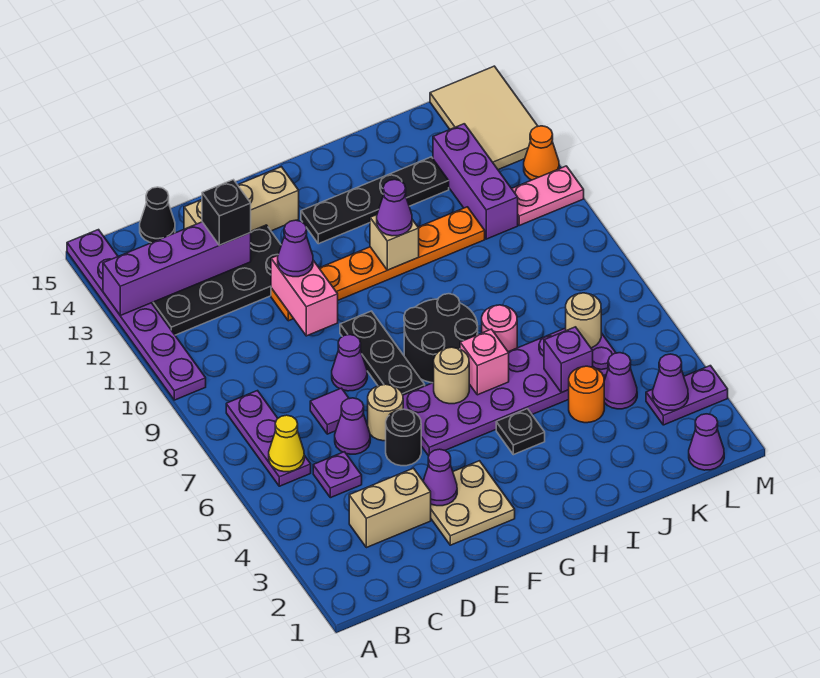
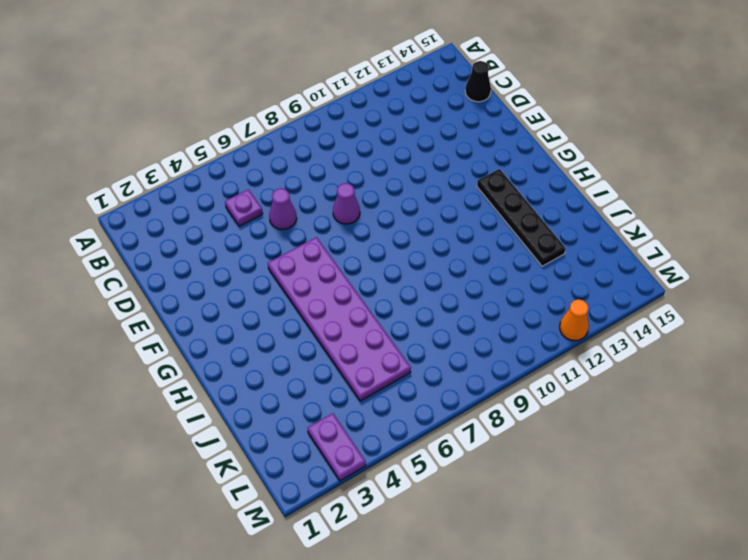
none -> purple 1x6 plate [67,230,206,400]
none -> purple 1x3 plate [226,391,311,486]
none -> black 2x4 plate [152,225,281,335]
none -> tan 1x2 brick [349,468,431,548]

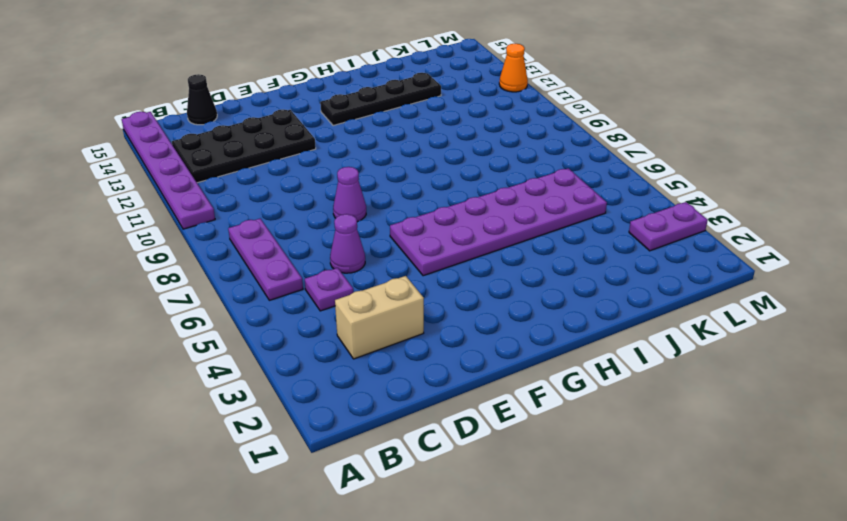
none -> purple 1x1 tile [310,388,349,434]
none -> tan 1x3 brick [184,167,299,231]
none -> tan 2x2 plate [431,461,515,545]
none -> black 1x1 round brick [386,409,421,466]

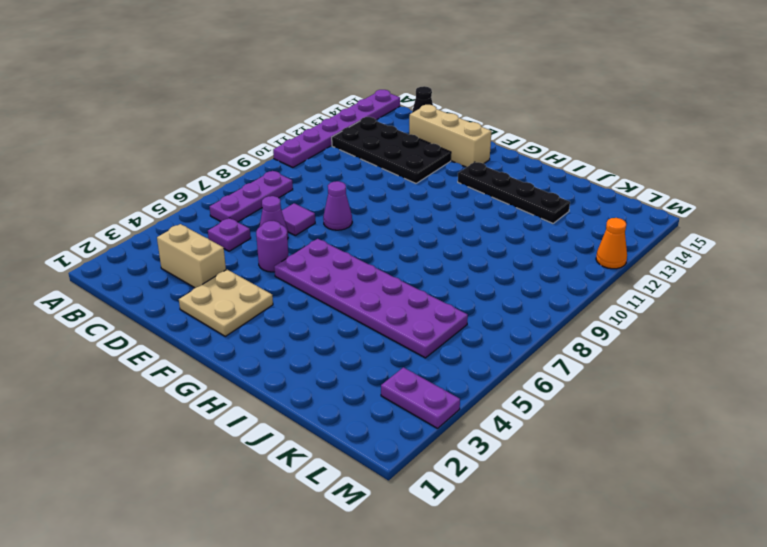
purple 1x1 round brick [256,221,288,272] -> black 1x1 round brick [386,409,421,466]
none -> tan 1x1 round brick [368,384,403,441]
none -> orange 1x6 plate [271,207,485,321]
none -> black 1x3 plate [340,311,425,395]
none -> black 2x2 round brick [404,294,478,383]

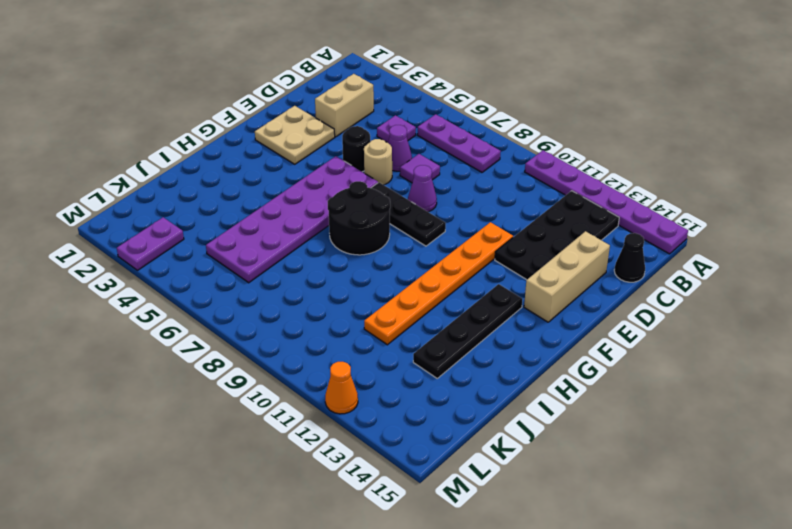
none -> black 1x1 plate [496,409,545,455]
none -> pink 1x1 round brick [482,305,517,352]
none -> orange 1x1 round brick [569,366,604,423]
none -> purple 1x1 cone [604,353,637,409]

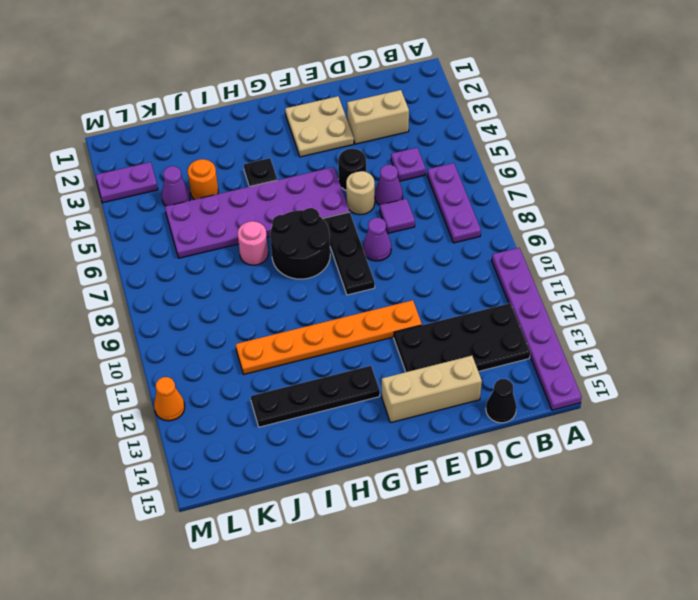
none -> purple 1x3 brick [433,124,518,239]
none -> purple 1x1 cone [689,414,724,470]
none -> pink 1x2 plate [512,166,584,225]
none -> tan 2x3 tile [430,66,538,170]

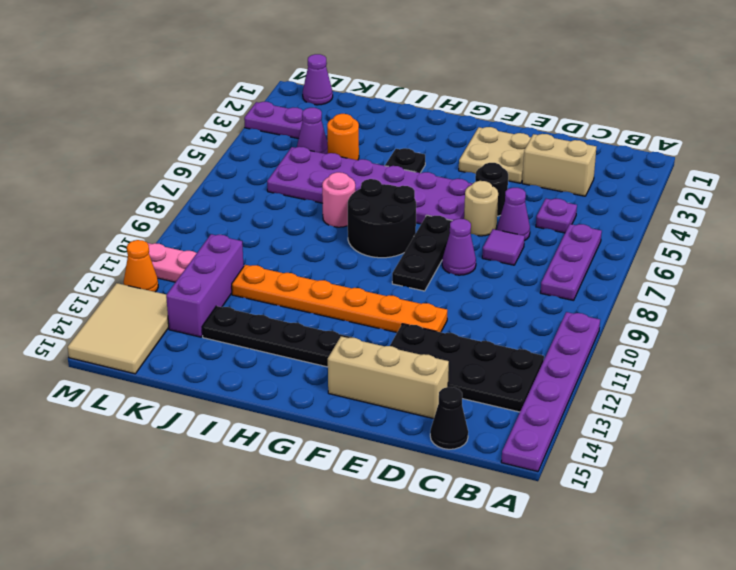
none -> purple 1x4 brick [103,222,251,316]
none -> yellow 1x1 cone [269,415,304,472]
none -> purple 1x1 cone [423,449,457,506]
none -> pink 1x2 brick [271,256,338,336]

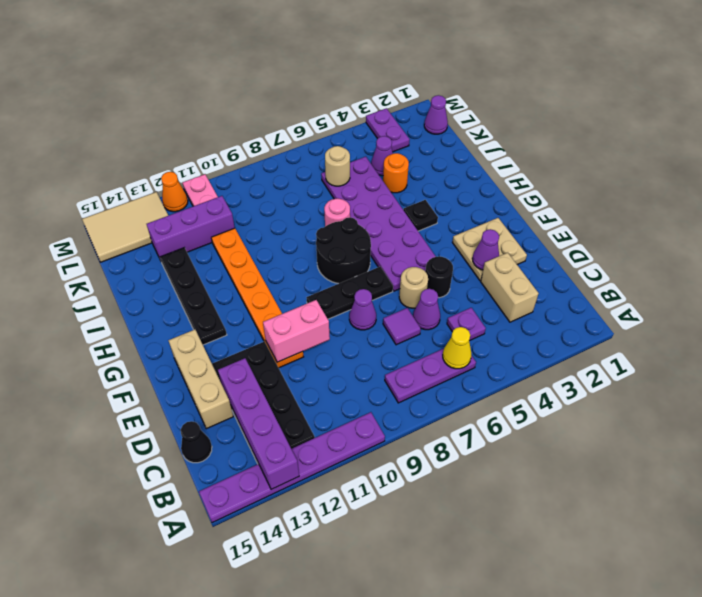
none -> tan 1x1 round brick [434,347,469,404]
none -> pink 1x1 brick [460,329,509,395]
none -> tan 1x1 brick [370,215,419,270]
none -> purple 1x1 brick [544,327,593,393]

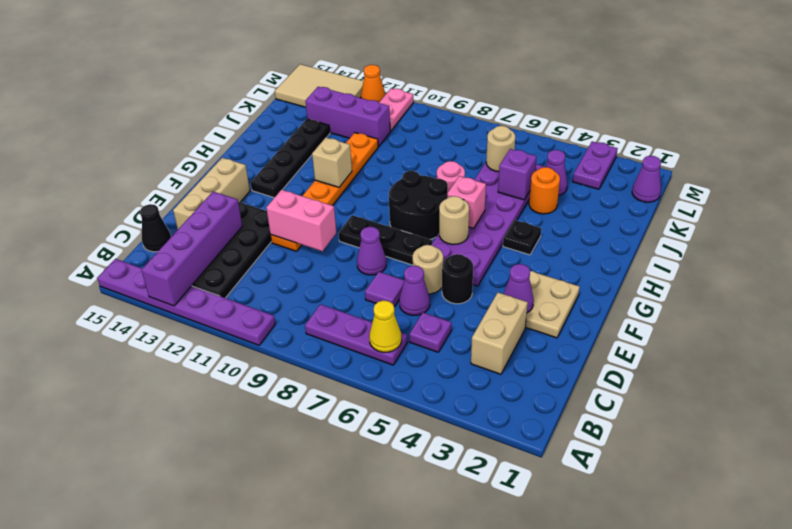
none -> purple 1x1 cone [653,354,688,410]
none -> black 1x1 brick [202,180,251,245]
none -> purple 1x1 cone [278,220,313,277]
none -> purple 1x1 cone [377,179,412,236]

